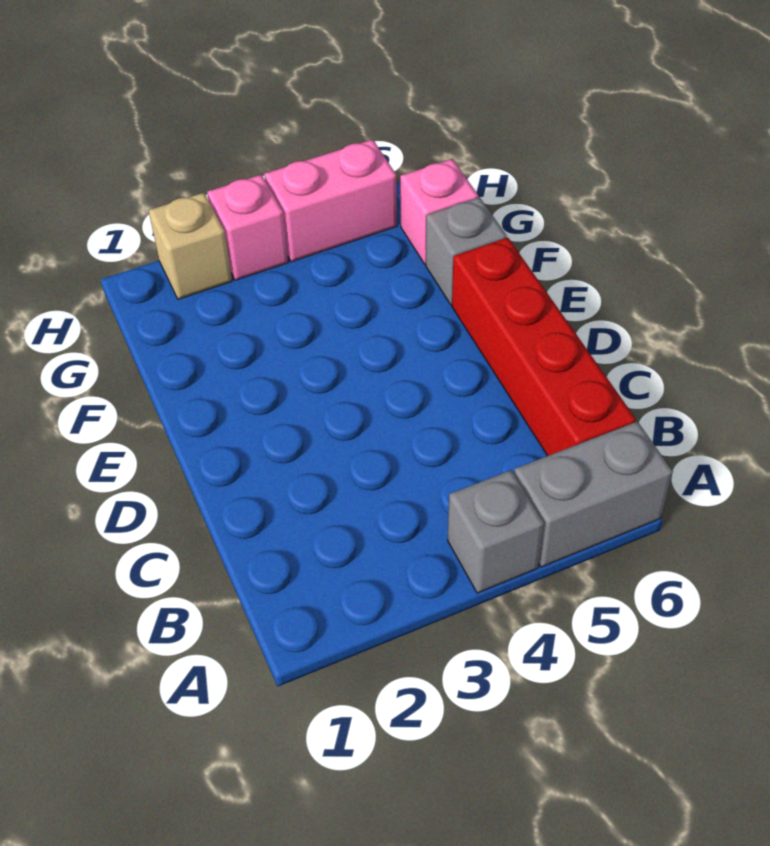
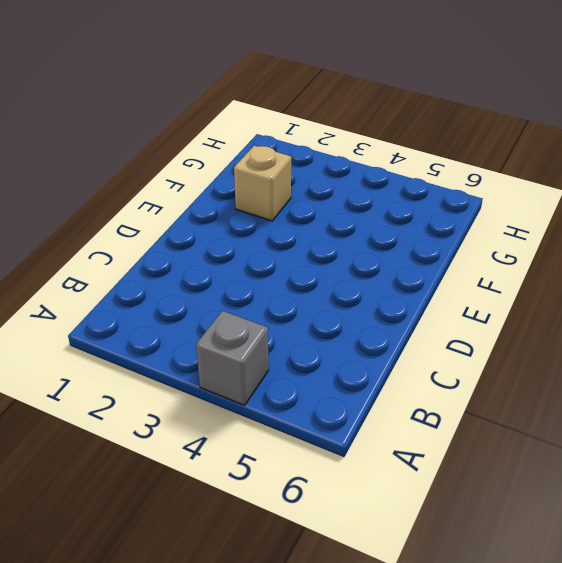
tan 1x1 brick [234,146,291,221] -> tan 1x1 brick moved to [149,193,232,299]
none -> grey 1x2 brick [514,421,673,567]
none -> red 1x4 brick [452,237,636,456]

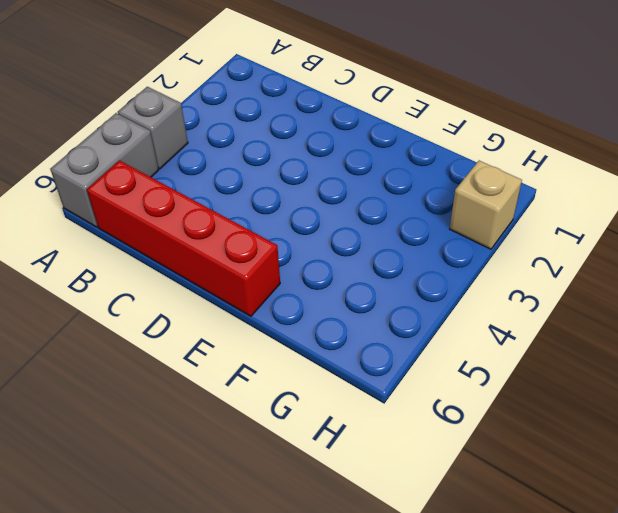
none -> grey 1x1 brick [426,197,507,305]
none -> pink 1x1 brick [400,159,478,264]

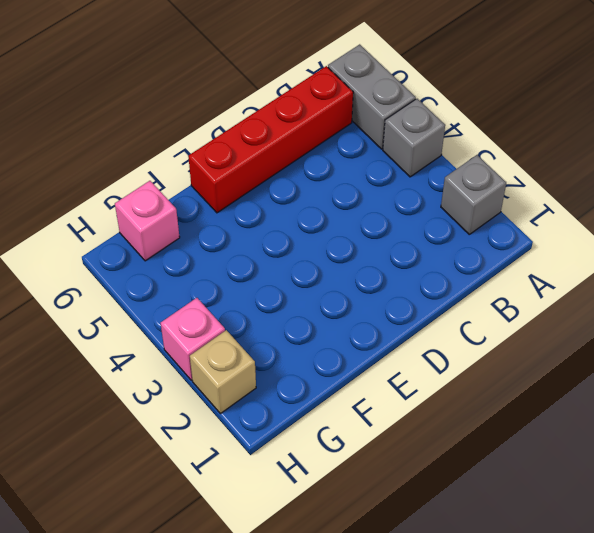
grey 1x1 brick [441,155,506,234] -> grey 1x1 brick moved to [426,197,507,305]
none -> pink 1x2 brick [264,139,397,262]

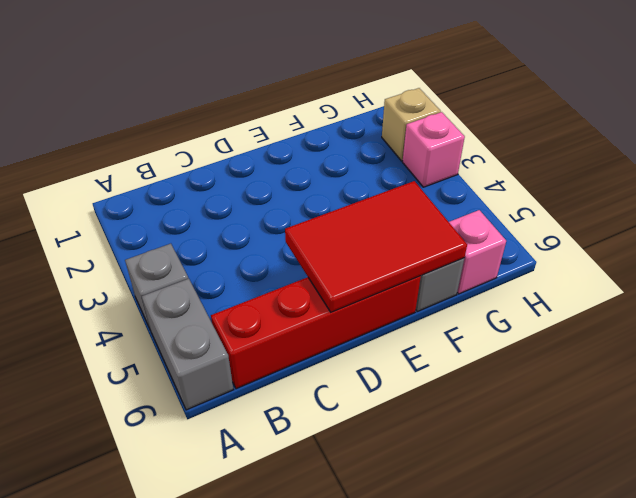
red 2x3 tile [285,181,467,312] -> none
none -> pink 1x2 brick [264,139,397,262]

